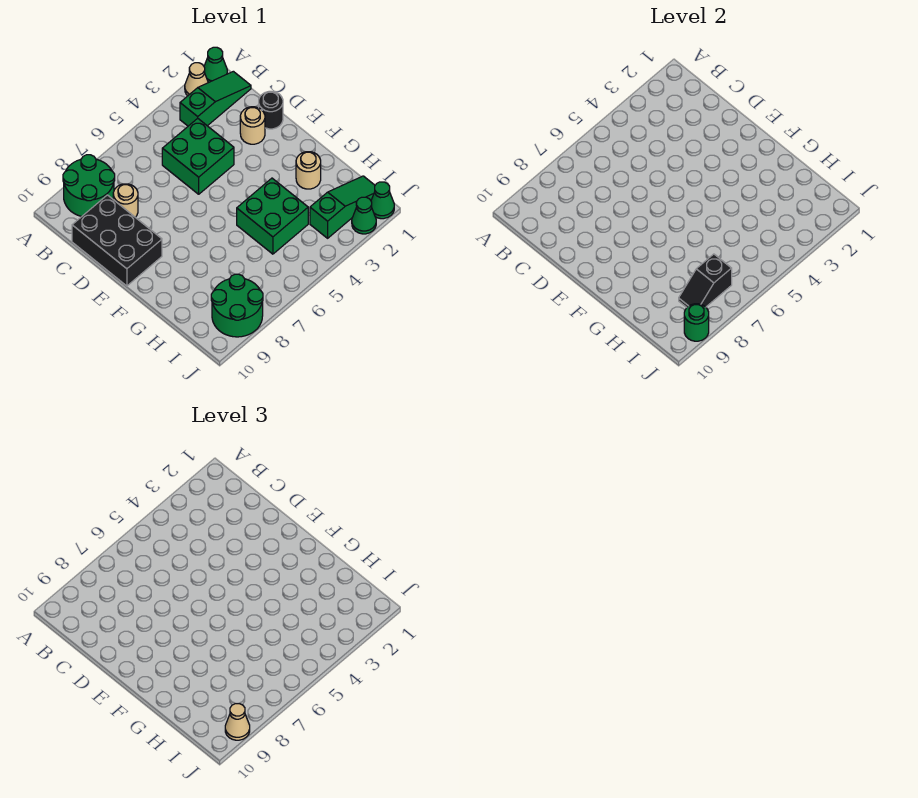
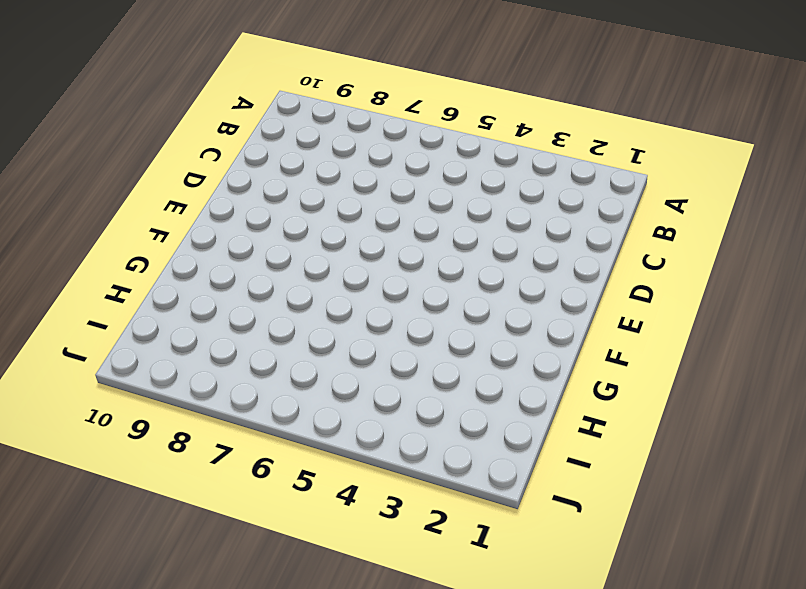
none -> green 1x1 cone [204,47,227,83]
none -> tan 1x1 cone [185,63,208,96]
none -> green 2x2 round brick [63,155,115,217]

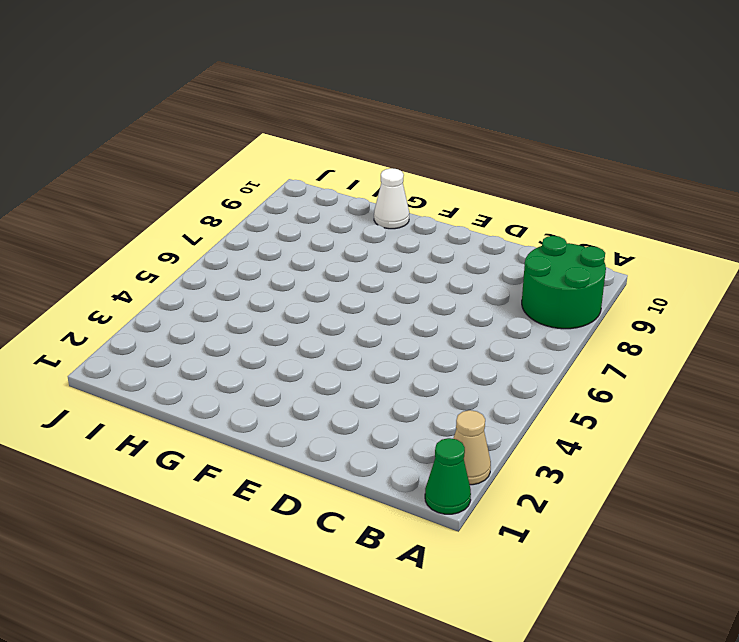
white 1x1 cone [374,168,409,229] -> none
none -> green 1x3 slope [180,71,251,126]
none -> green 2x2 brick [162,118,234,194]
none -> tan 1x1 round brick [113,184,138,217]

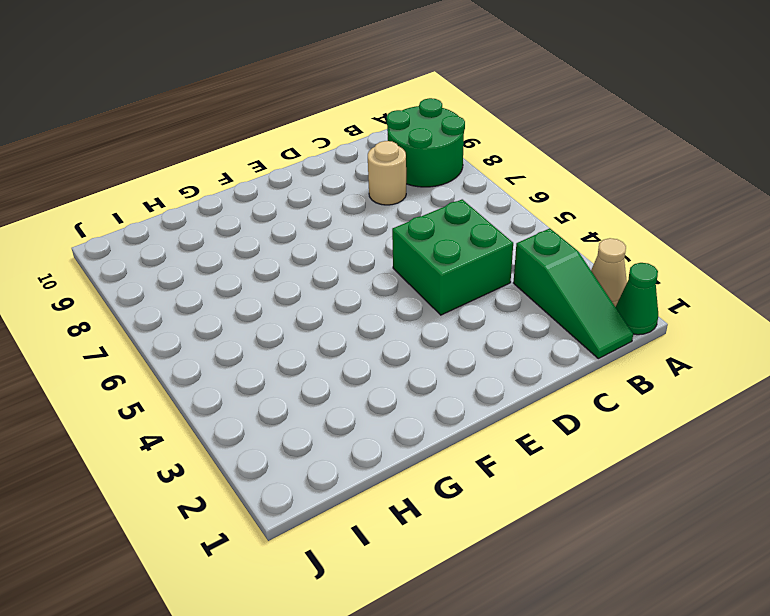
none -> black 2x3 brick [72,195,162,286]
none -> black 1x1 round brick [258,91,283,129]
none -> tan 1x1 round brick [240,107,265,144]

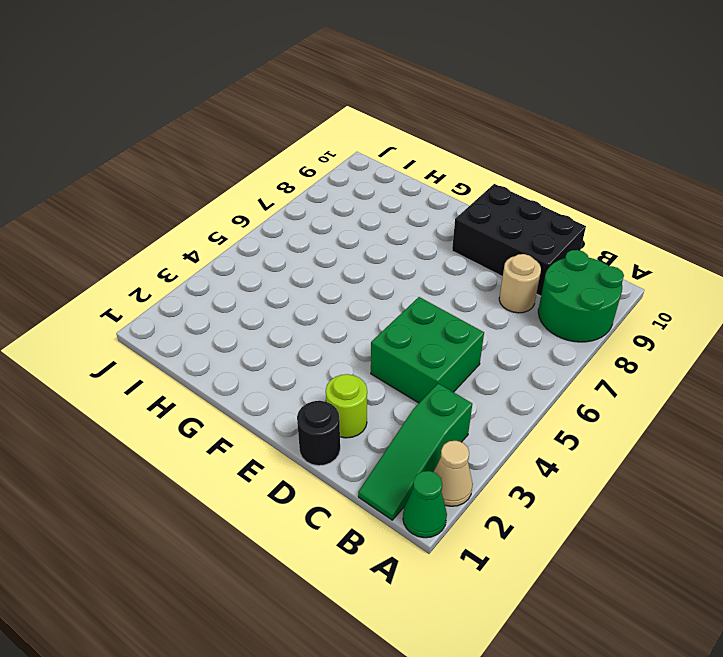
lime 1x1 round brick [326,374,367,438] -> tan 1x1 round brick [240,107,265,144]
none -> tan 1x1 round brick [296,152,321,189]
none -> green 2x2 brick [237,178,308,254]
none -> green 1x3 slope [310,176,375,238]

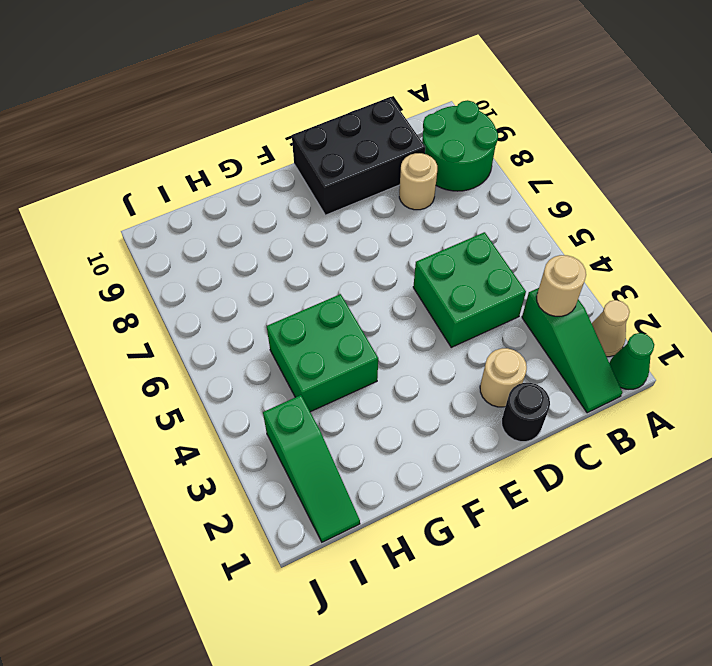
tan 1x1 round brick [537,255,586,316] -> tan 1x1 round brick moved to [296,152,321,189]
none -> green 2x2 round brick [211,274,263,337]
none -> green 1x1 cone [371,182,394,219]
none -> green 1x1 cone [352,197,376,234]

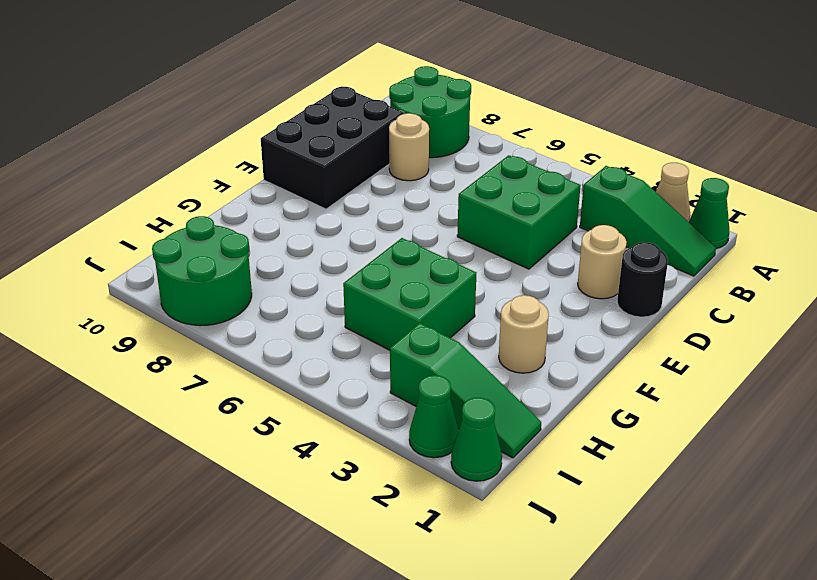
none -> black 1x2 slope [679,254,732,307]
none -> green 1x1 round brick [684,304,709,341]
none -> tan 1x1 cone [225,704,250,740]

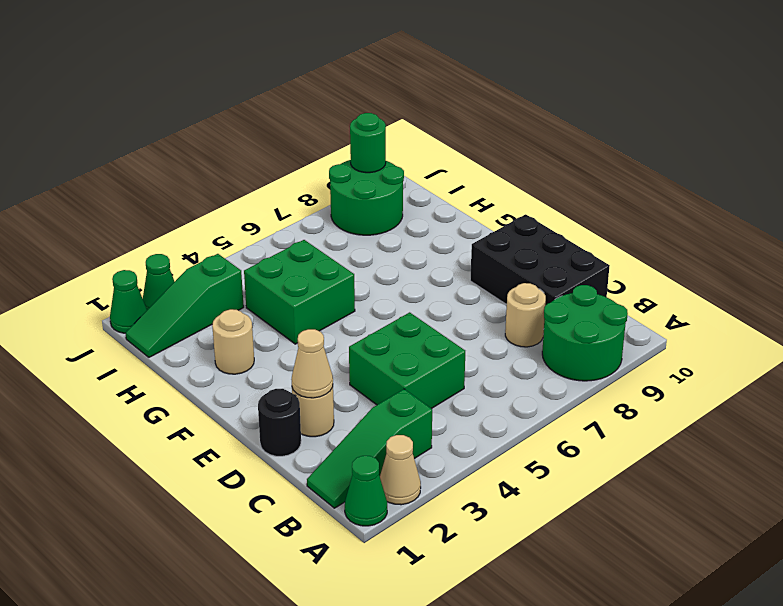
tan 1x1 cone [291,329,333,398] -> tan 1x1 cone moved to [225,704,250,740]
none -> black 1x2 slope [679,254,732,307]

